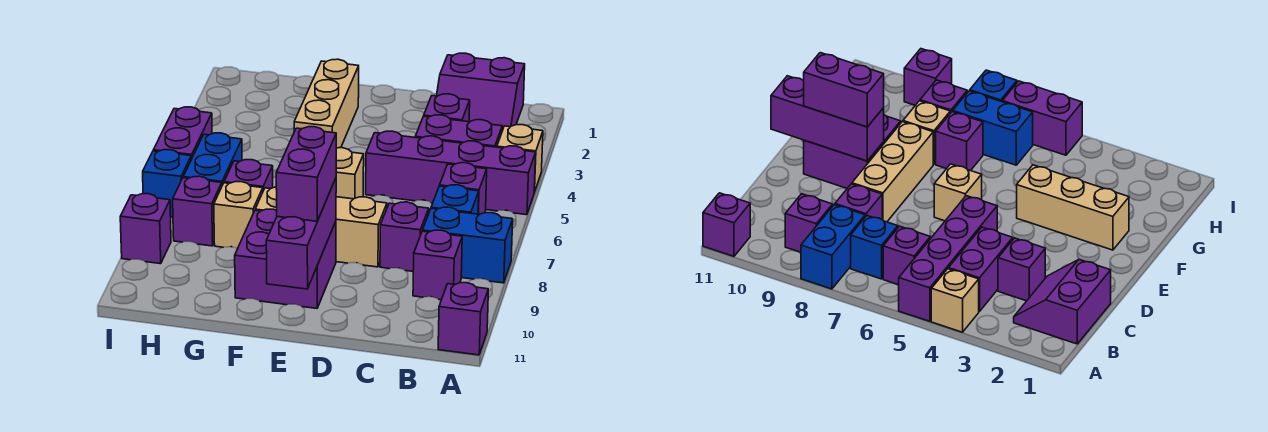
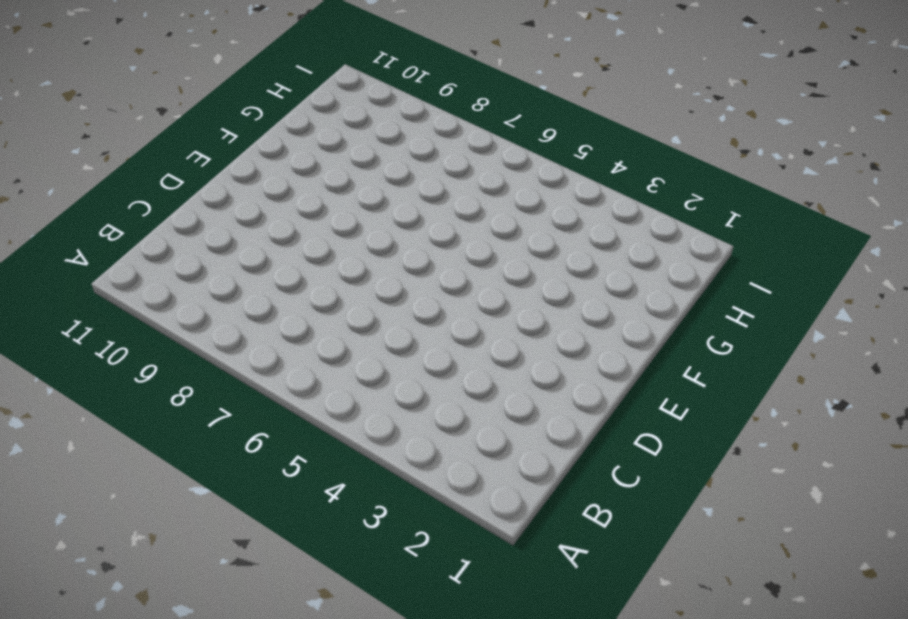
none -> tan 1x1 brick [497,125,543,192]
none -> purple 1x4 brick [366,131,536,215]
none -> blue 1x2 brick [423,207,513,283]

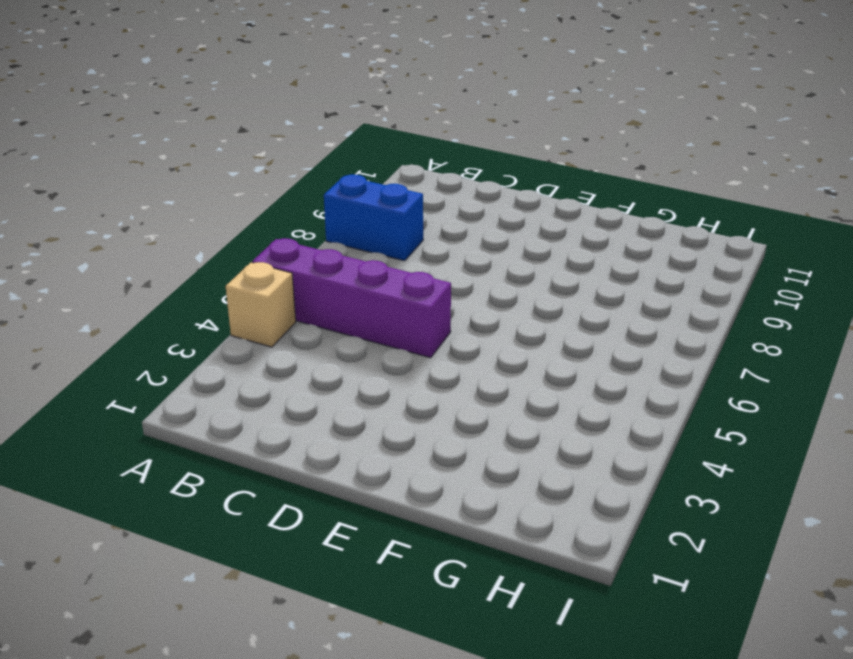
none -> purple 1x1 brick [438,283,488,355]
none -> purple 2x2 slope [436,53,525,131]
none -> purple 1x2 brick [415,115,502,147]

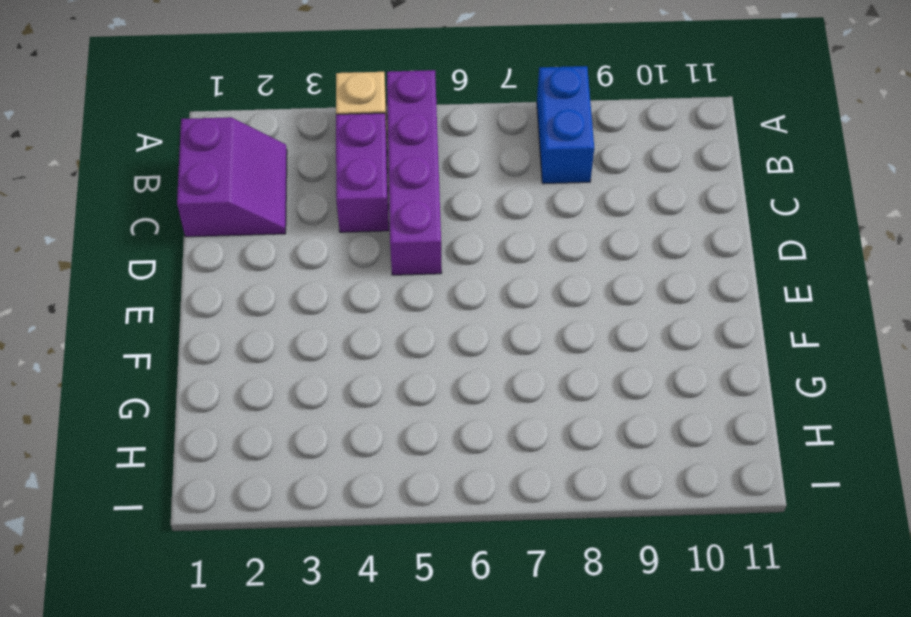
none -> purple 1x1 brick [438,283,488,355]
none -> purple 1x1 brick [440,163,487,214]
none -> blue 1x1 brick [431,185,479,214]

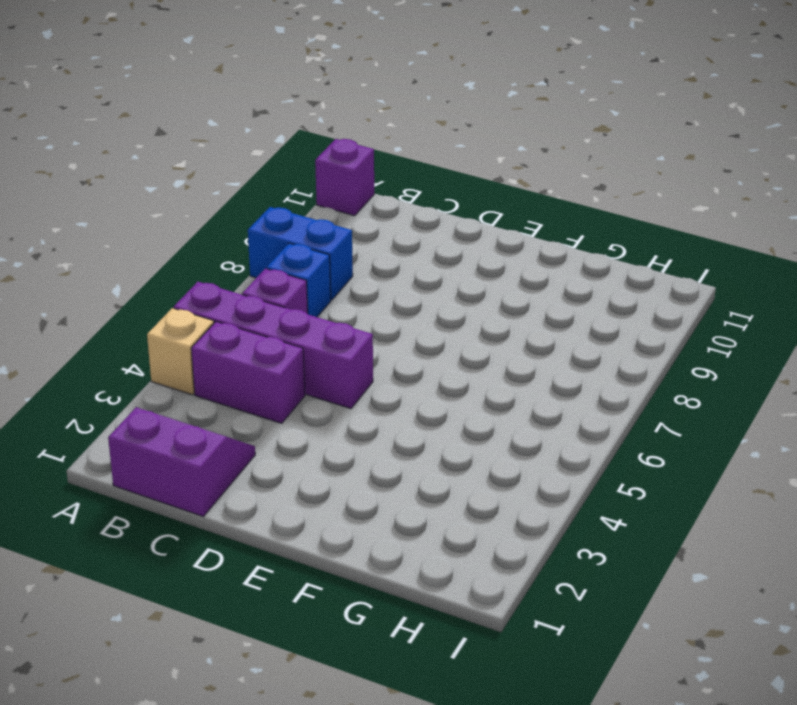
none -> purple 1x1 brick [413,230,462,300]
none -> purple 1x1 brick [424,94,470,122]
none -> purple 1x1 brick [380,202,429,271]

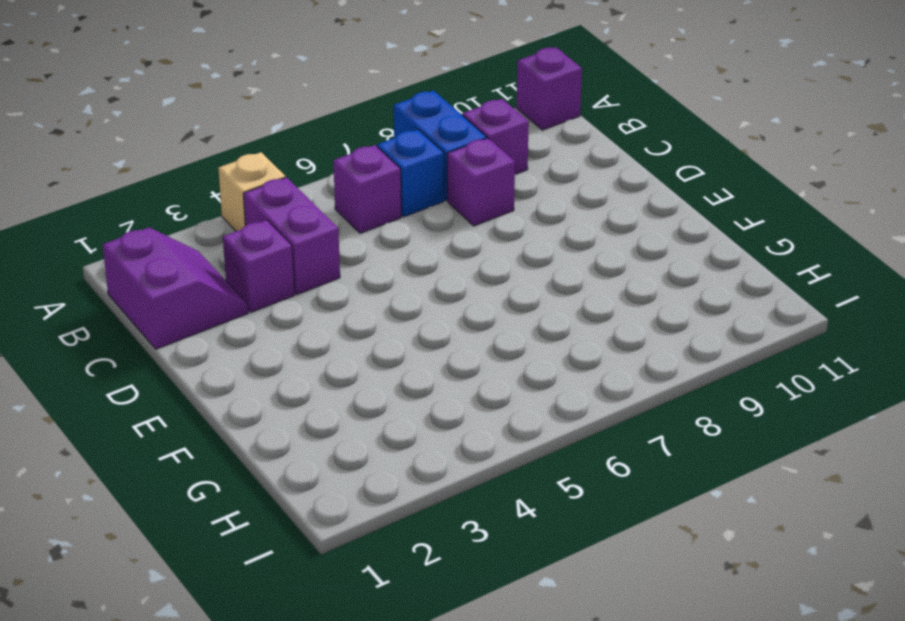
none -> purple 1x4 brick [366,131,536,215]
none -> tan 1x3 brick [255,187,387,267]
none -> tan 1x1 brick [336,148,364,199]

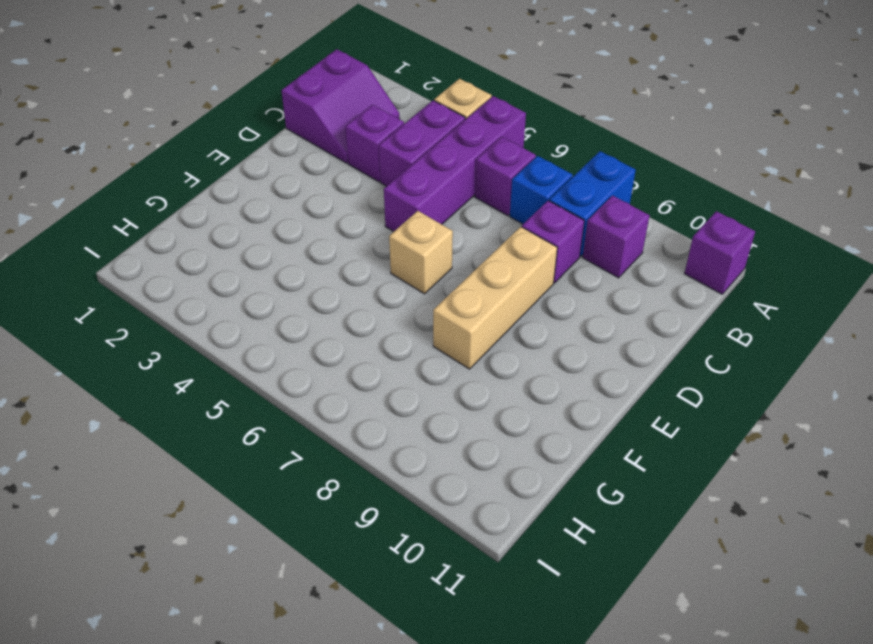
none -> purple 2x2 brick [235,209,336,308]
none -> tan 1x3 brick [294,59,359,148]
none -> purple 1x1 brick [224,160,273,190]

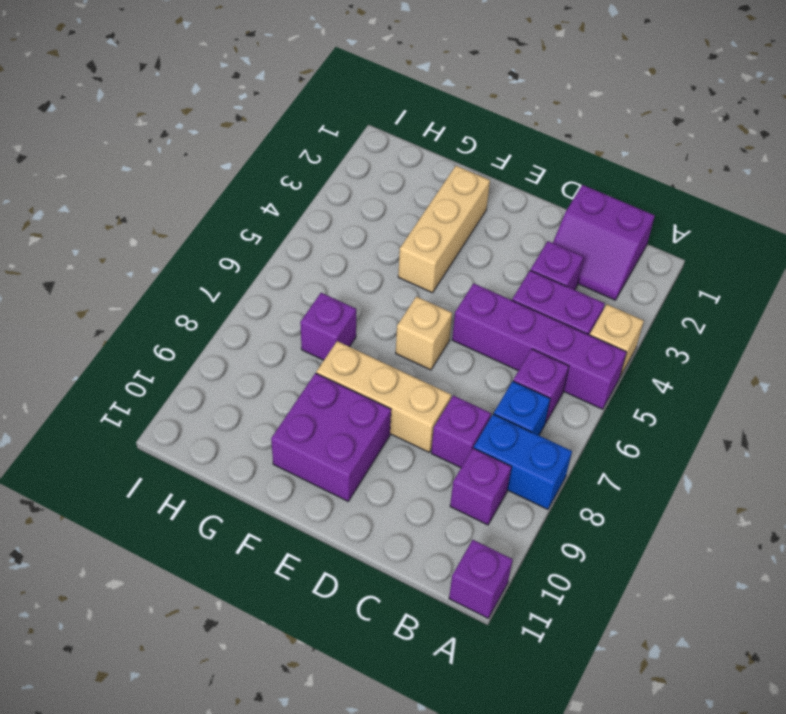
none -> tan 1x1 brick [214,182,263,249]
none -> blue 1x2 brick [183,133,242,185]
none -> purple 1x1 brick [173,176,222,246]

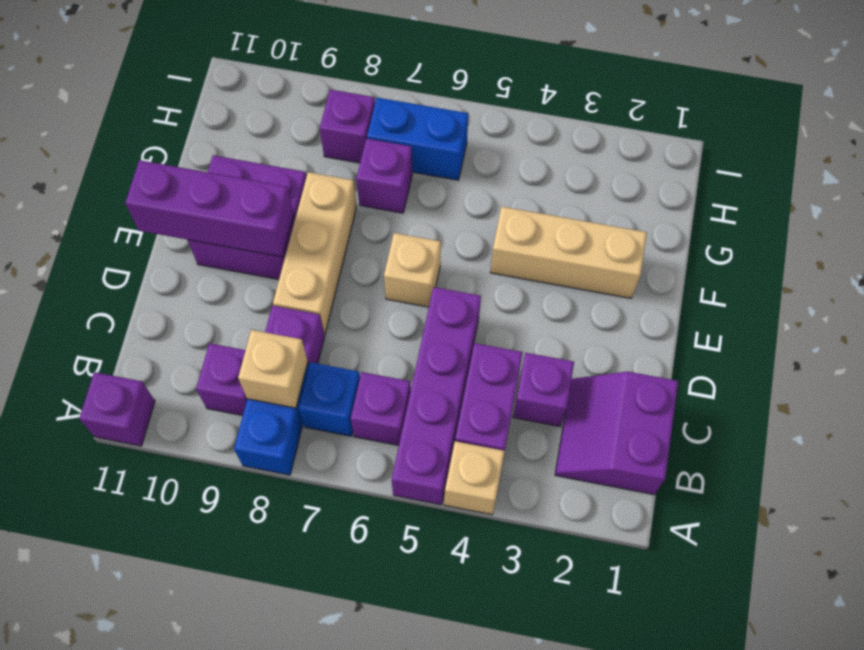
tan 1x1 brick [238,330,308,408] -> tan 1x1 brick moved to [214,182,263,249]
none -> purple 1x2 brick [153,107,212,159]
none -> blue 1x1 brick [143,150,191,217]
none -> purple 1x1 brick [120,194,171,264]

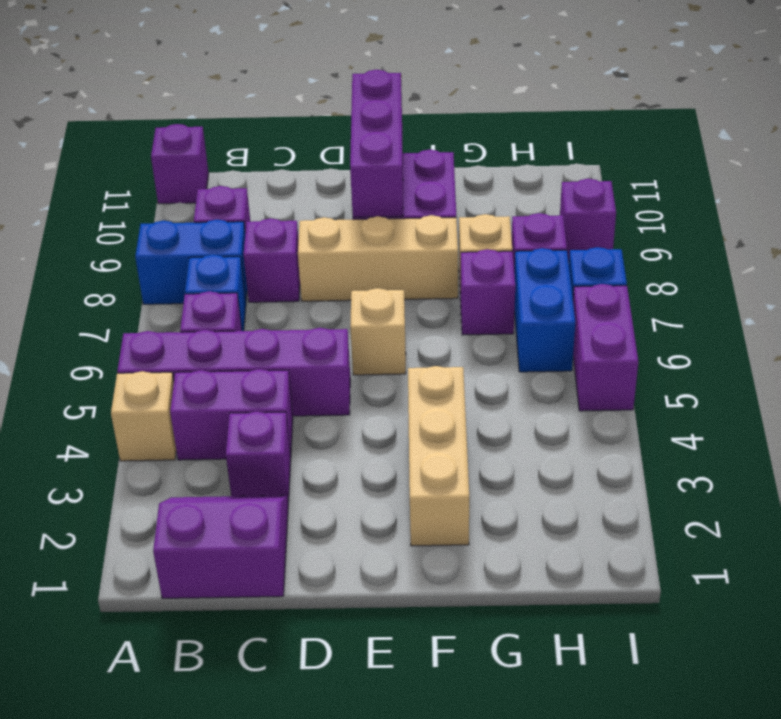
none -> purple 1x2 brick [276,127,336,221]

